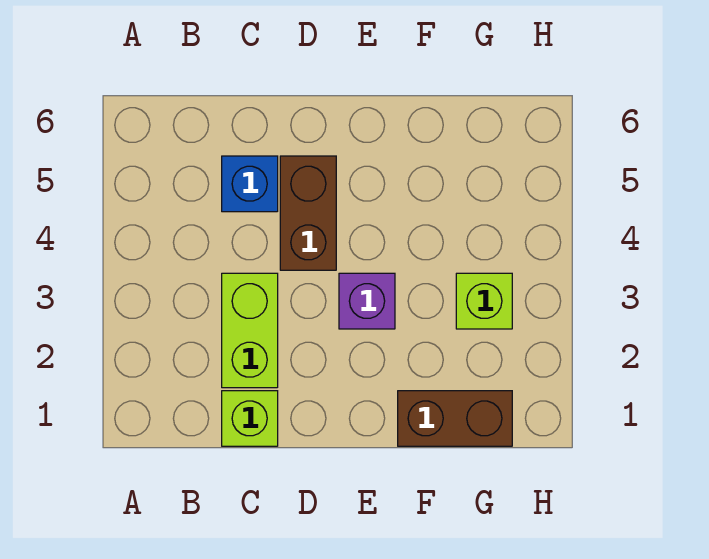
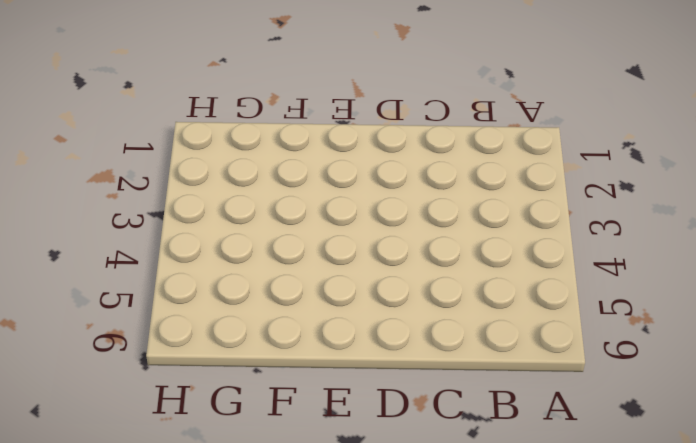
none -> lime 1x1 brick [222,391,278,446]
none -> lime 1x2 brick [222,273,278,388]

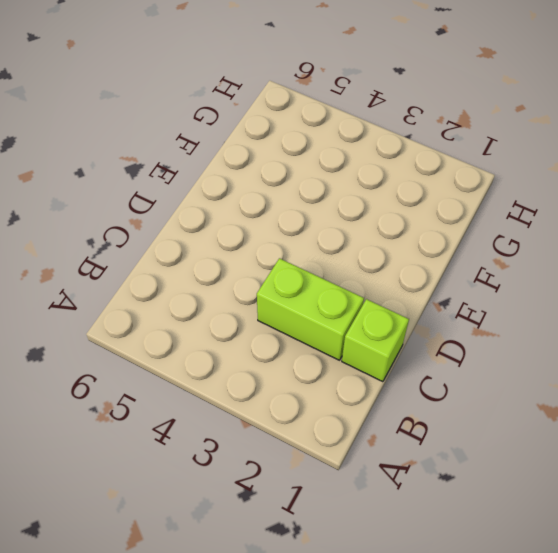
none -> blue 1x1 brick [222,156,278,212]
none -> brown 1x2 brick [280,156,336,270]

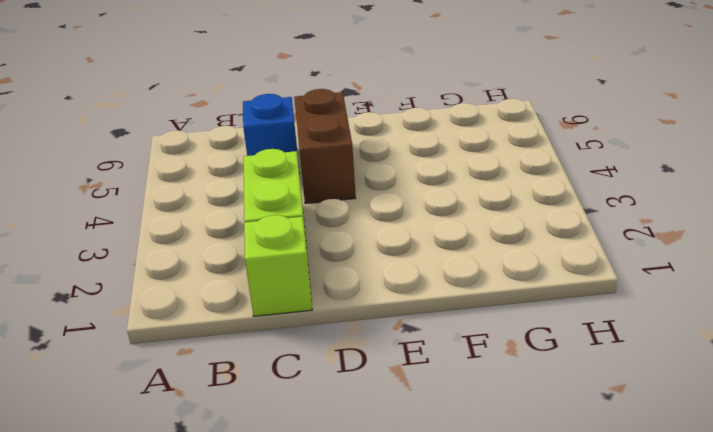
none -> purple 1x1 brick [339,273,395,329]
none -> brown 1x2 brick [398,391,512,446]

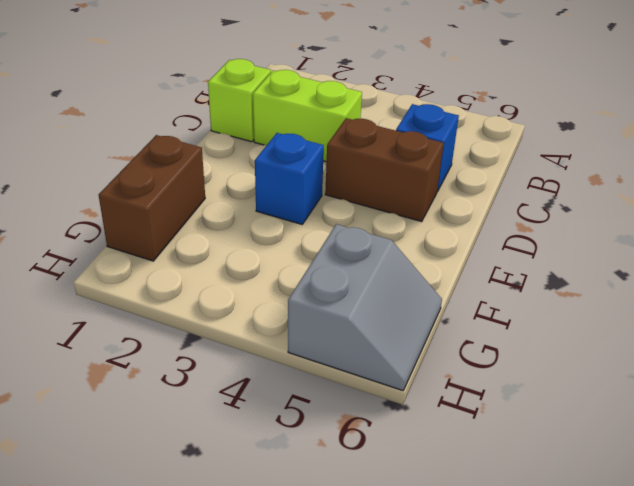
blue 1x1 brick [255,133,324,224] -> purple 1x1 brick [339,273,395,329]
grey 2x2 slope [288,224,442,391] -> none
none -> lime 1x1 brick [456,273,512,329]

